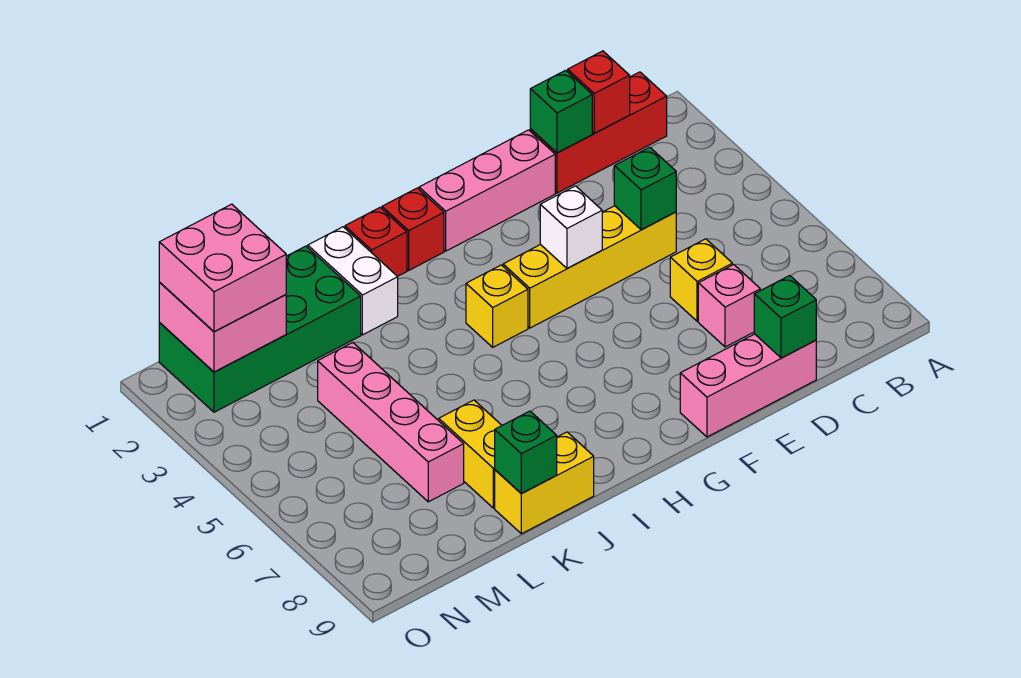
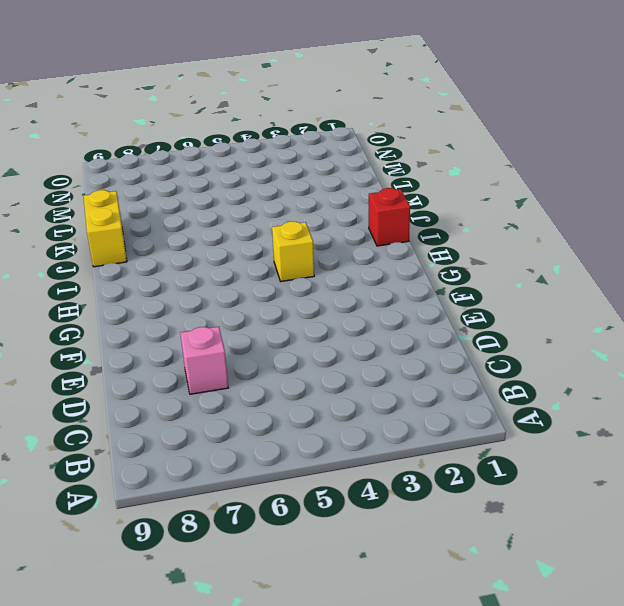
none -> red 1x3 brick [530,72,667,193]
none -> yellow 1x4 brick [503,206,676,328]
none -> yellow 1x1 brick [670,239,732,321]

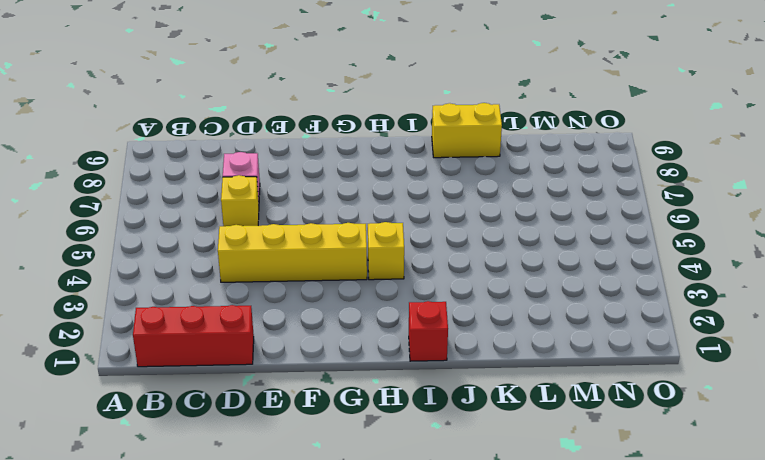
none -> pink 1x3 brick [680,334,816,437]
none -> pink 1x3 brick [419,130,555,251]
none -> red 1x1 brick [382,188,444,270]

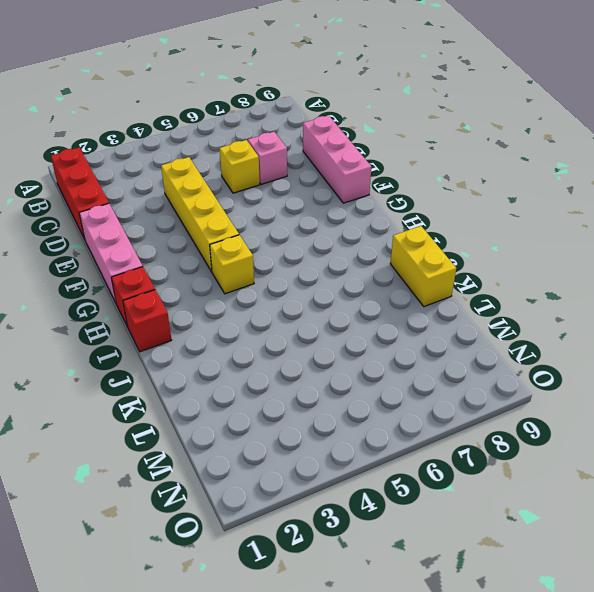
none -> white 1x2 brick [308,227,398,335]
none -> green 2x4 brick [159,246,361,412]
none -> yellow 1x2 brick [439,400,502,508]

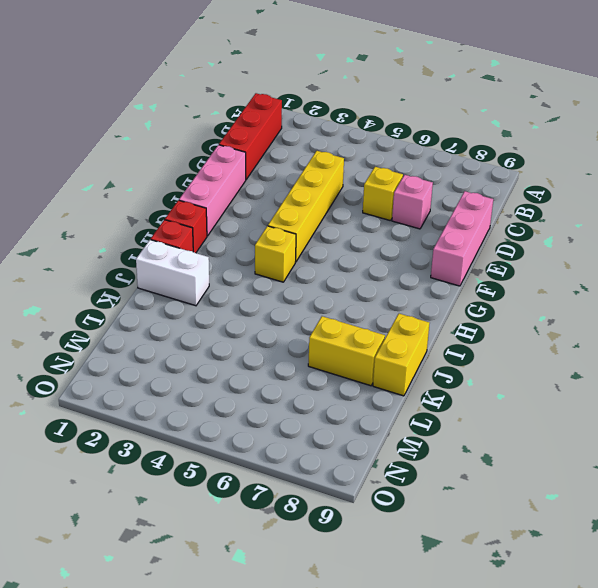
none -> green 2x4 brick [159,246,361,412]
none -> pink 1x4 brick [318,343,464,502]
none -> red 1x1 brick [568,51,630,133]

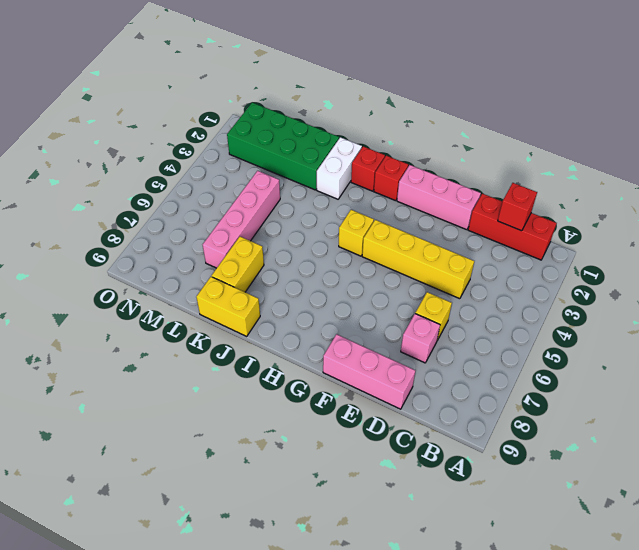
none -> green 1x1 brick [530,70,592,153]
none -> green 1x1 brick [614,147,676,230]
none -> green 1x1 brick [754,276,816,358]

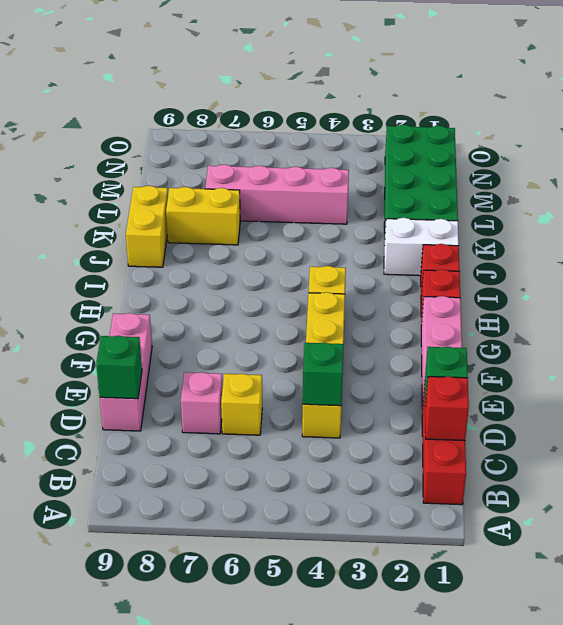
none -> white 1x1 brick [540,186,602,268]
none -> green 1x1 brick [495,411,557,493]
none -> pink 2x2 brick [159,282,286,372]

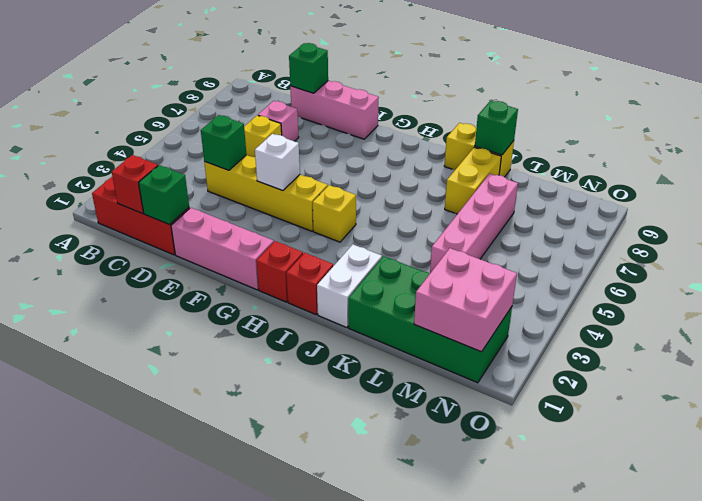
none -> pink 2x2 brick [159,204,286,332]

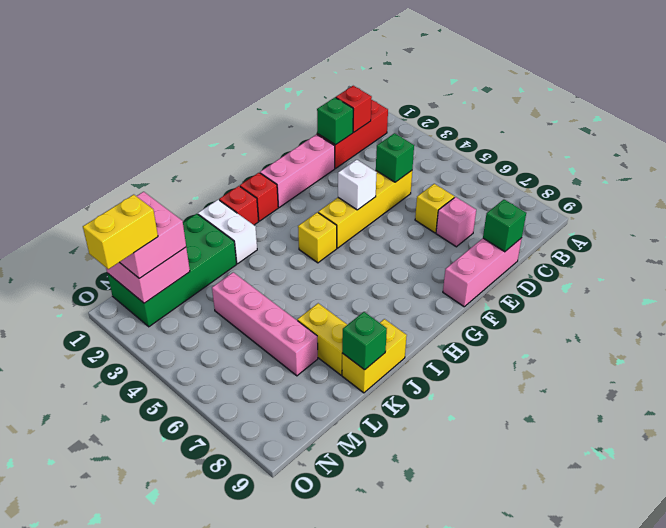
yellow 1x2 brick [83,195,158,269] -> none

